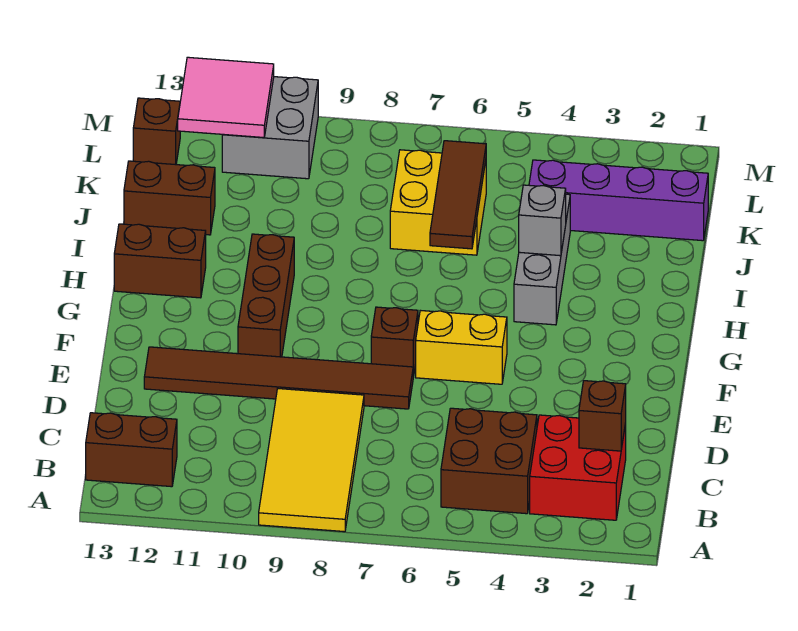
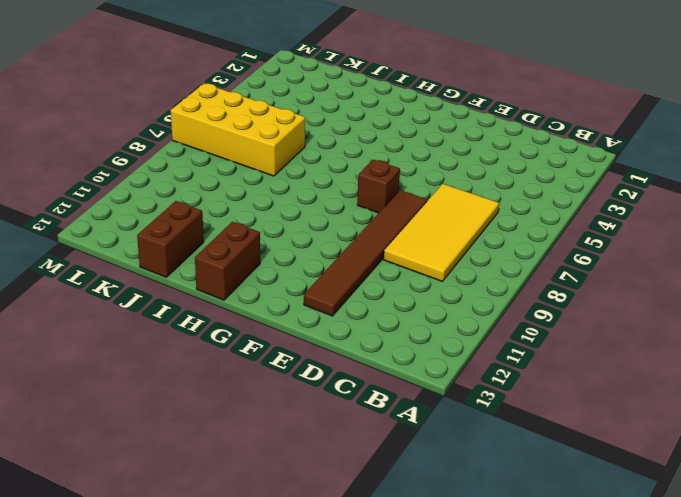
yellow 2x4 tile [384,184,499,282] -> yellow 2x4 tile turned to [259,389,364,532]
yellow 2x4 brick [171,84,305,176] -> yellow 2x2 brick [390,150,486,255]
none -> red 2x2 brick [530,415,626,520]
none -> brown 2x2 brick [441,408,537,514]
none -> brown 1x2 brick [86,413,177,487]

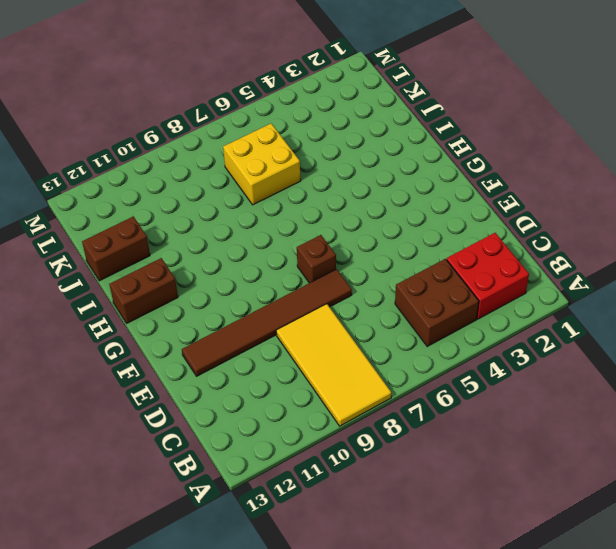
none -> brown 1x2 brick [86,413,177,487]
none -> yellow 1x2 brick [416,310,507,384]
none -> brown 1x3 brick [238,234,294,357]

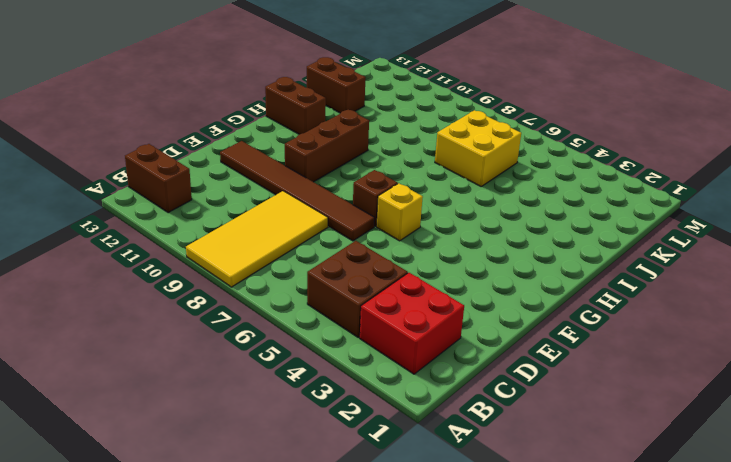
yellow 1x1 brick [376,183,423,241] -> yellow 1x2 brick [416,310,507,384]
none -> grey 1x3 brick [514,194,570,325]
none -> purple 1x4 brick [529,160,708,241]
none -> grey 2x2 brick [222,77,318,179]

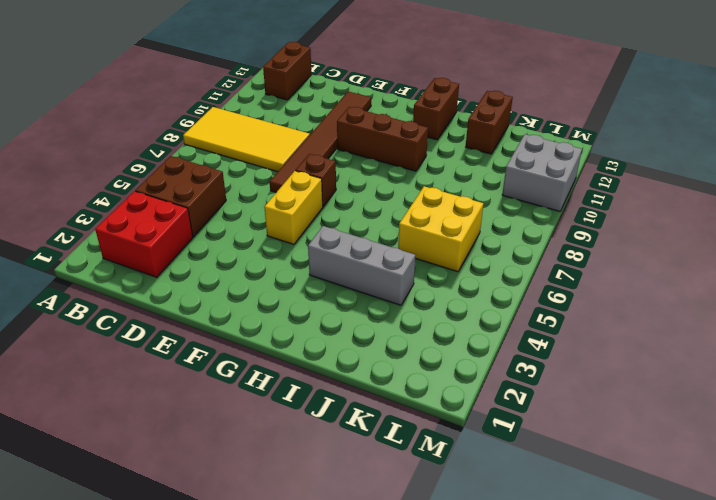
none -> purple 1x4 brick [529,160,708,241]
none -> brown 1x1 brick [133,98,180,165]
none -> brown 1x1 brick [579,381,626,451]

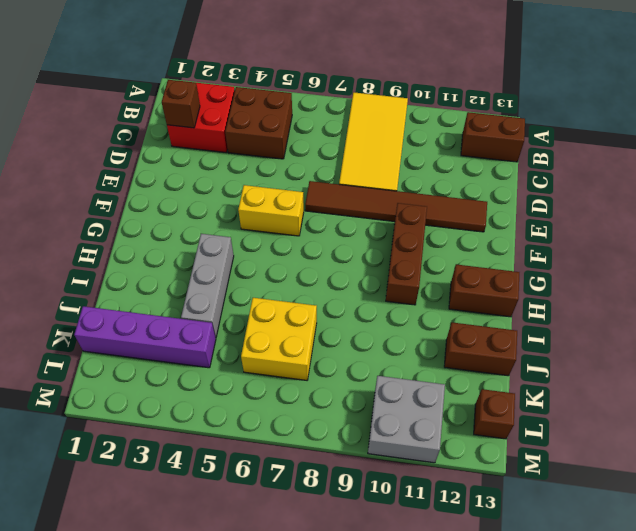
none -> brown 1x1 brick [371,307,418,377]
none -> grey 1x1 brick [519,185,566,256]
none -> brown 1x3 tile [430,141,486,249]

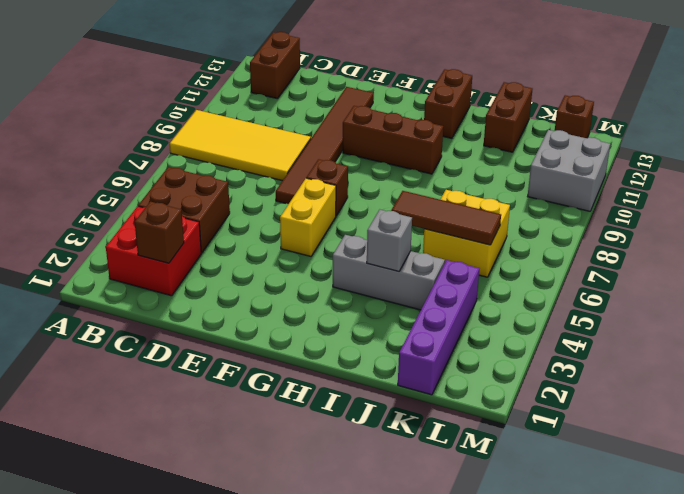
none -> pink 2x2 tile [178,57,274,138]

